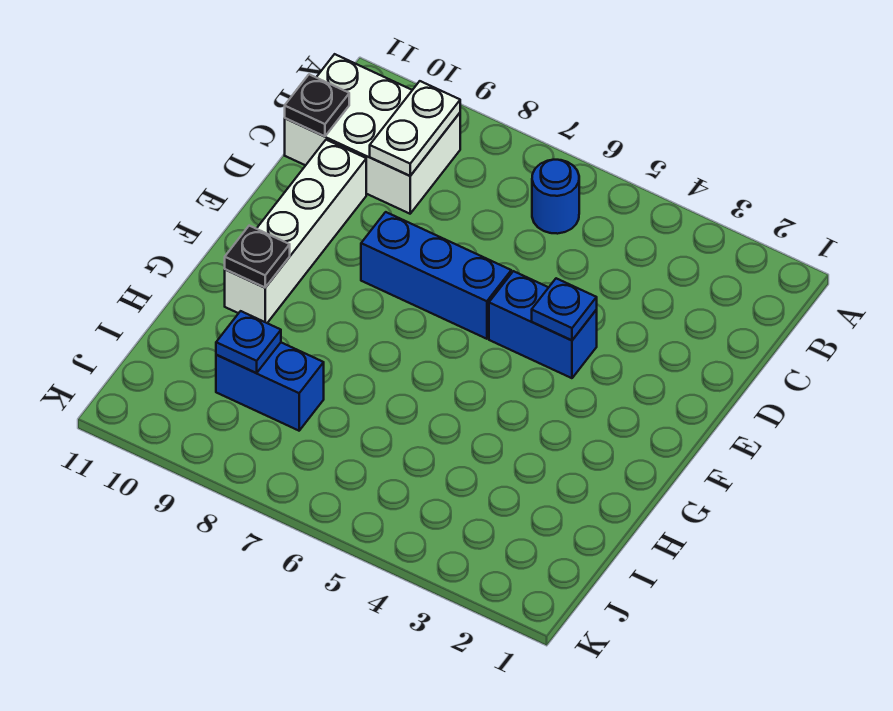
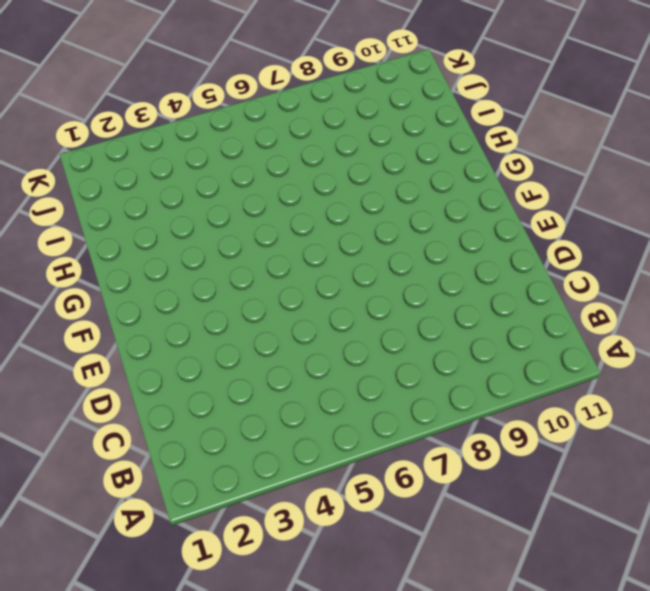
none -> blue 1x1 round brick [532,160,579,234]
none -> white 2x3 brick [285,54,460,214]

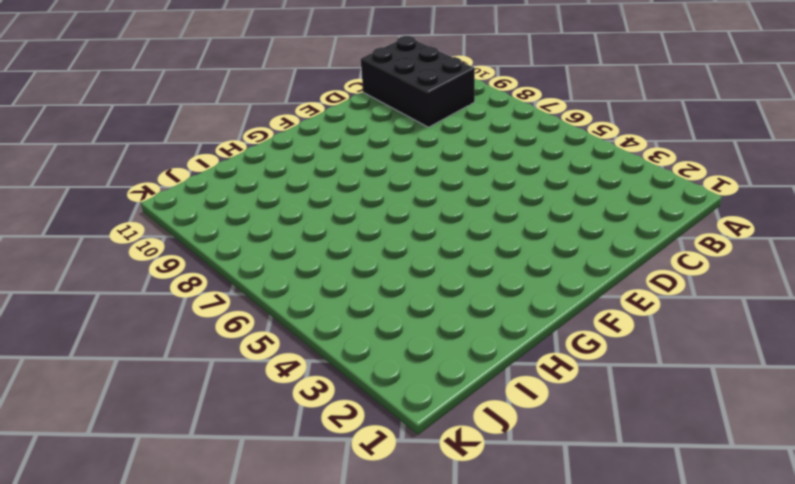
black 2x3 brick [361,36,475,127] -> white 2x3 brick [285,54,460,214]
none -> blue 1x1 round brick [532,160,579,234]
none -> white 1x4 brick [225,140,366,323]

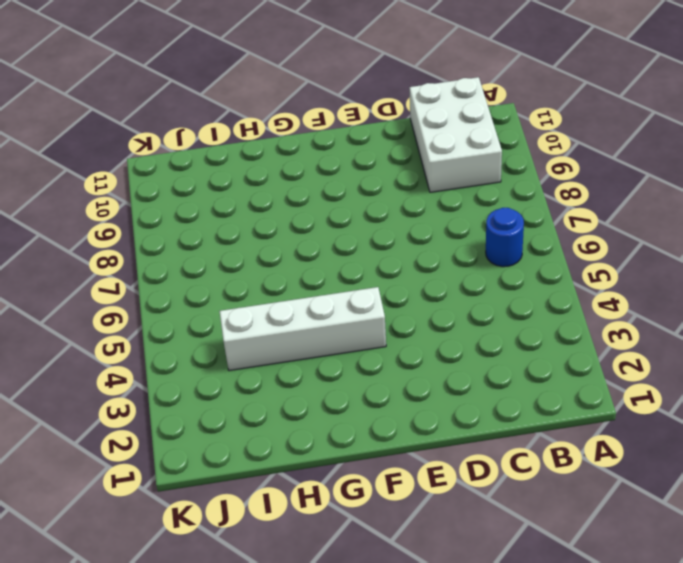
white 1x4 brick [219,287,386,371] -> white 1x4 brick moved to [225,140,366,323]
none -> blue 1x2 brick [489,271,597,378]
none -> blue 1x3 brick [361,212,511,339]

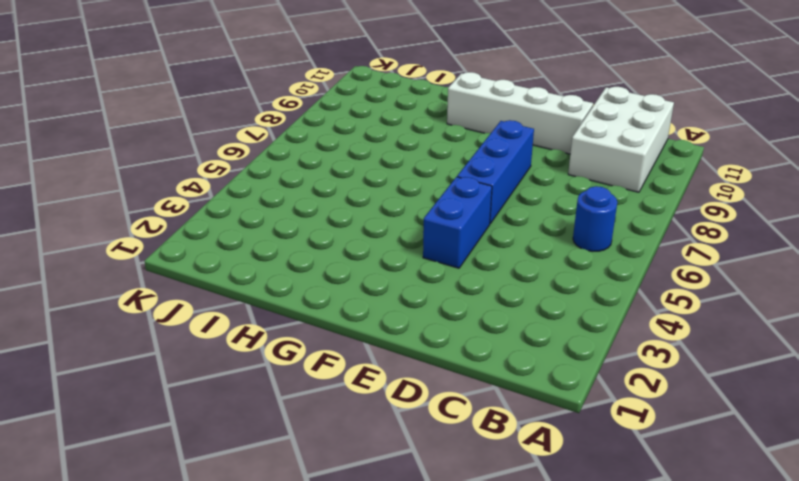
none -> blue 1x2 brick [216,343,324,431]
none -> white 1x2 plate [370,81,460,176]

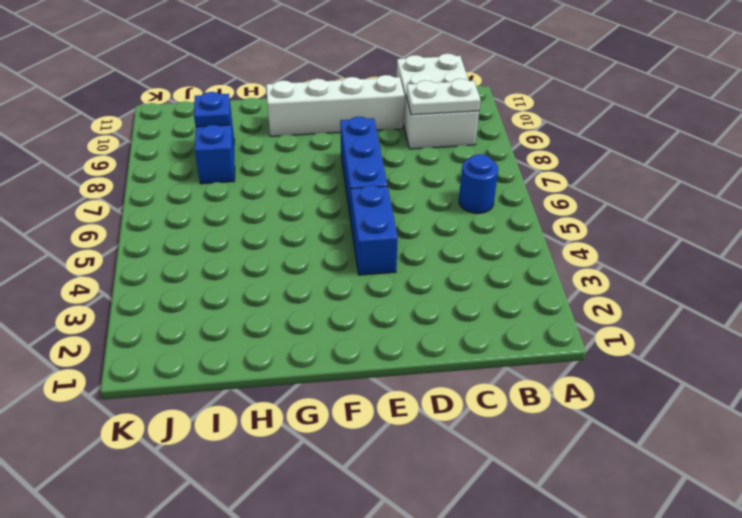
none -> black 1x1 plate [285,74,349,136]
none -> blue 1x1 plate [532,278,597,340]

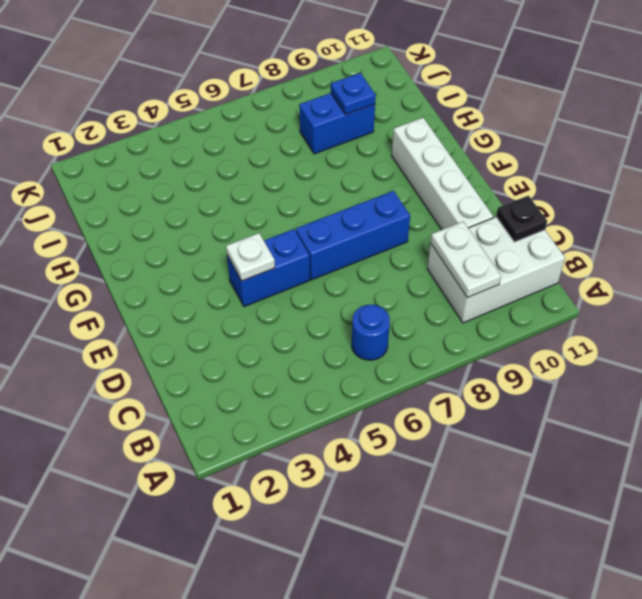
white 1x1 plate [226,233,275,281] -> blue 1x1 plate [532,278,597,340]
none -> black 1x1 plate [225,226,290,288]

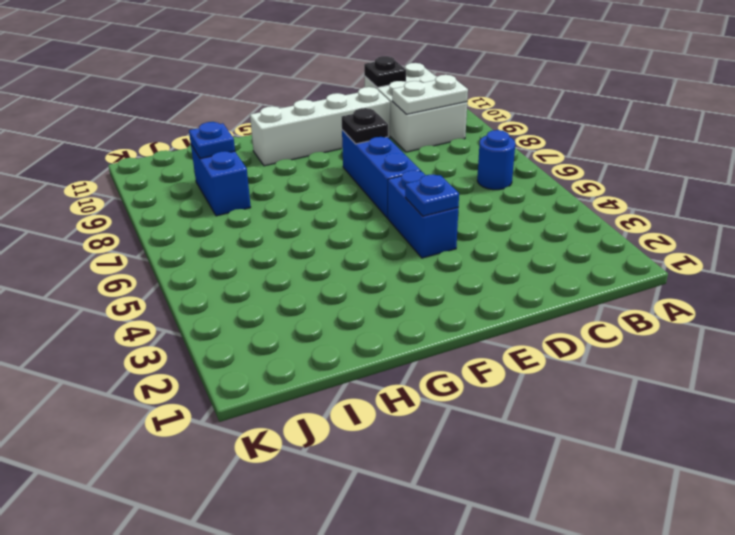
black 1x1 plate [342,108,388,144] -> black 1x1 plate moved to [225,226,290,288]

